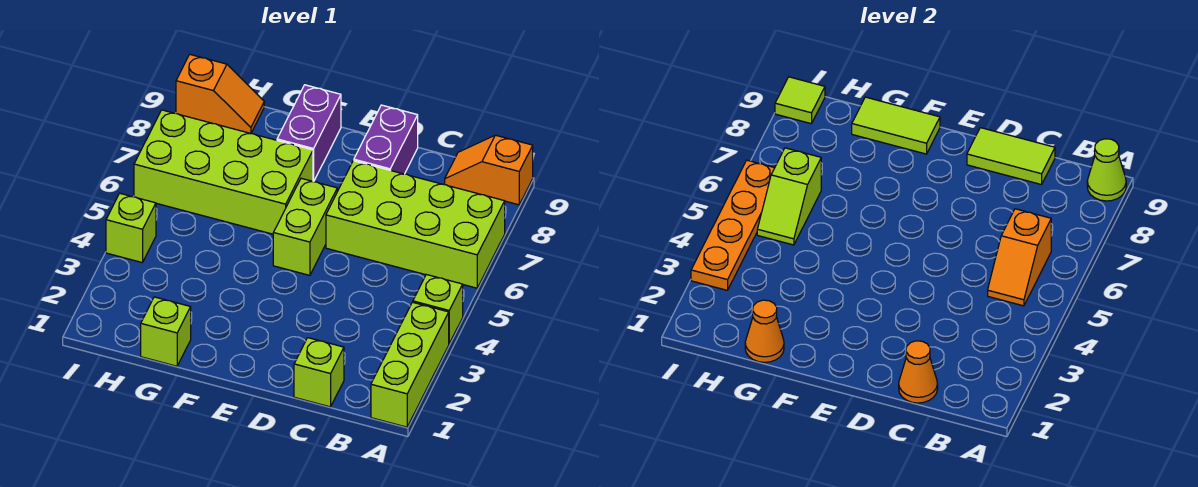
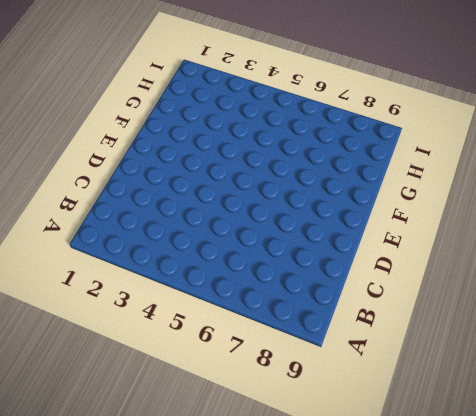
none -> lime 1x3 brick [371,302,449,427]
none -> lime 1x1 brick [413,275,463,343]
none -> lime 2x4 brick [326,161,505,288]

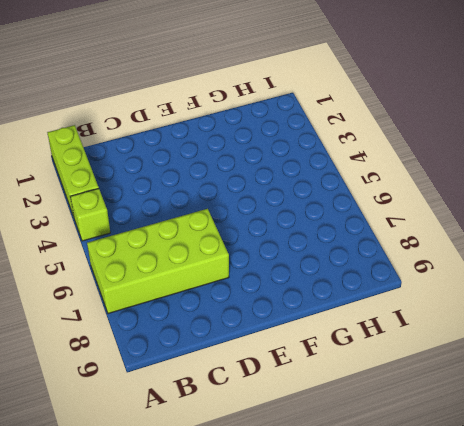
none -> orange 1x2 slope [445,135,533,205]
none -> lime 1x1 brick [294,338,344,407]
none -> purple 1x2 brick [354,105,418,174]

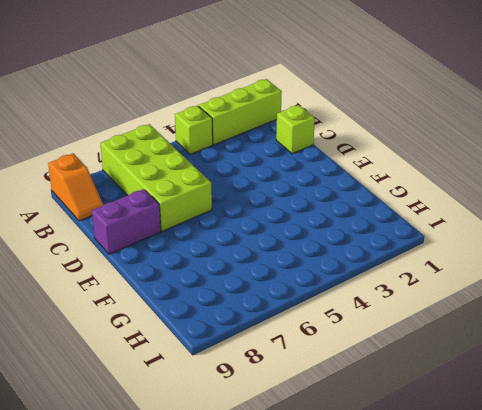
none -> lime 1x2 brick [273,178,337,275]
none -> lime 2x4 brick [134,110,313,234]
none -> purple 1x2 brick [277,85,341,182]

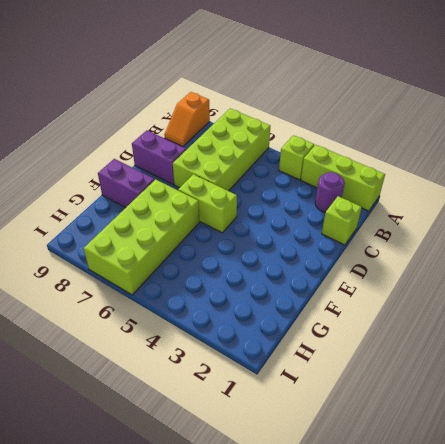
purple 1x1 round brick [315,172,345,212] -> none
none -> lime 1x1 brick [141,297,191,366]
none -> orange 1x2 slope [176,54,264,134]
none -> lime 1x1 brick [106,193,156,263]

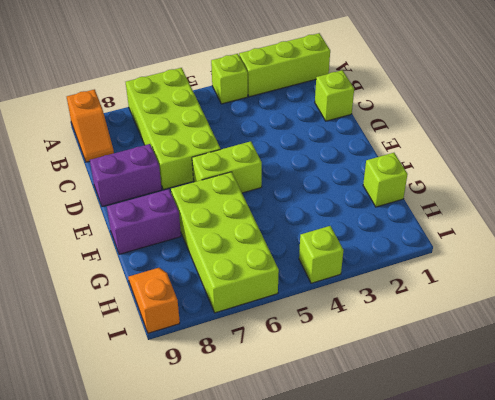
none -> lime 1x1 cone [1087,139,1126,201]
none -> orange 1x2 slope [988,209,1051,306]
none -> orange 1x1 cone [899,341,938,403]

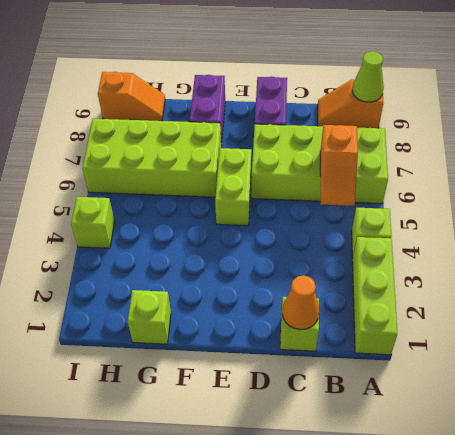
none -> lime 1x2 tile [967,128,1055,185]
none -> lime 1x2 tile [852,97,940,154]
none -> orange 1x1 cone [745,300,784,362]

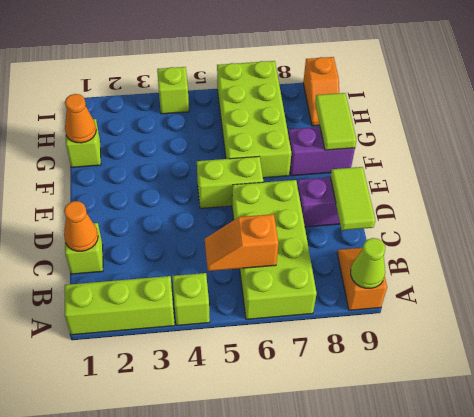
none -> lime 1x2 slope [757,148,821,245]
none -> orange 1x4 plate [691,160,774,290]
none -> lime 1x1 tile [775,77,825,124]

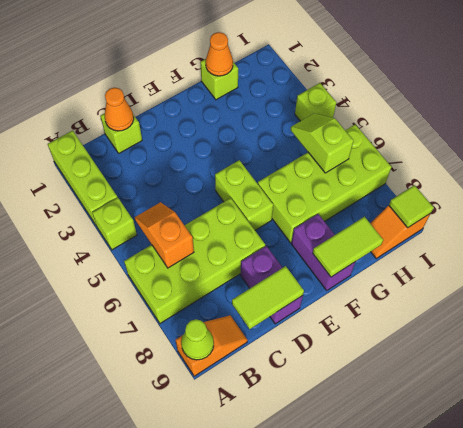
none -> orange 1x4 plate [691,160,774,290]

